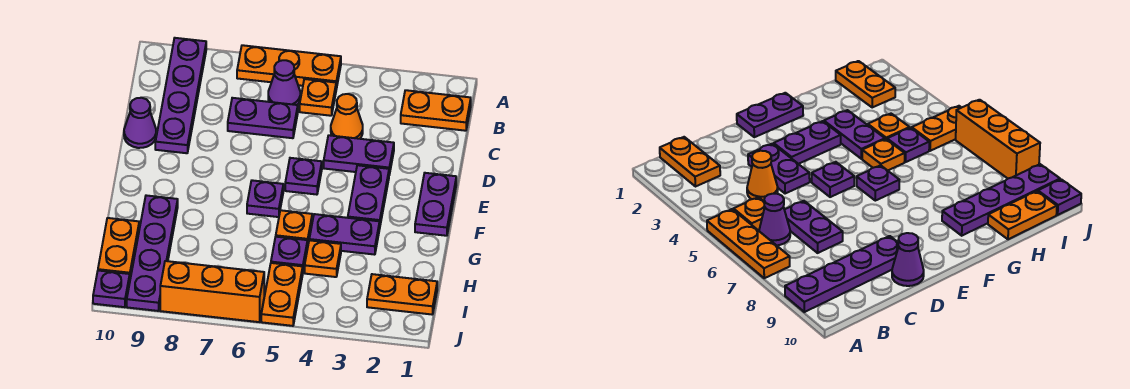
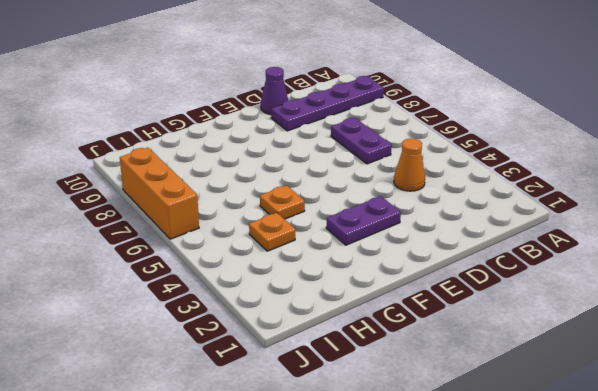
none -> orange 1x3 plate [237,45,341,89]
none -> orange 1x2 plate [401,90,471,131]
none -> orange 1x1 plate [300,79,336,116]

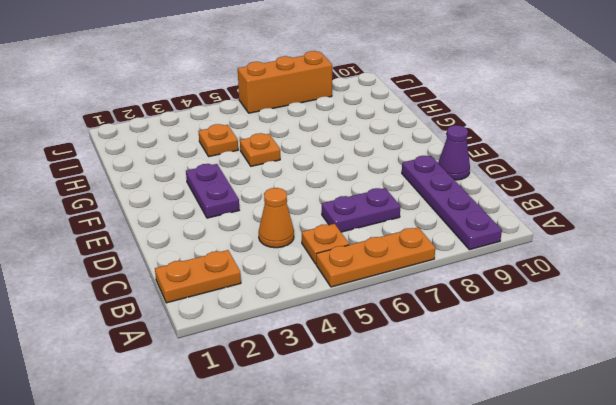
none -> purple 1x1 cone [268,60,300,105]
none -> purple 1x2 plate [324,135,394,175]
none -> purple 1x2 plate [415,173,456,236]

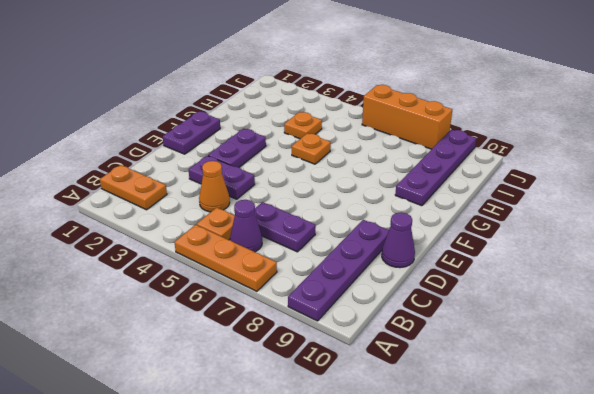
none -> purple 1x1 plate [285,158,322,195]
none -> purple 1x1 plate [247,180,283,217]
none -> purple 1x2 plate [309,214,380,255]

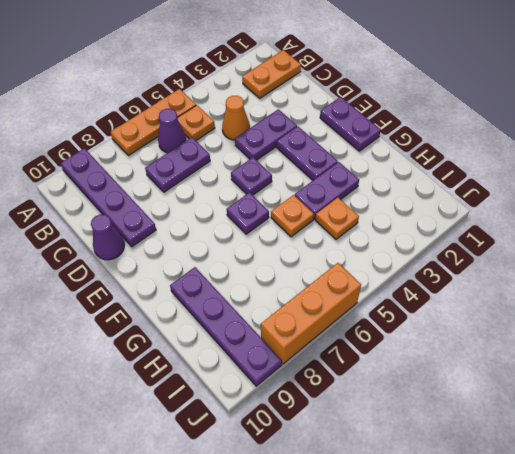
none -> purple 1x1 plate [271,237,308,270]
none -> orange 1x2 plate [98,218,139,278]
none -> orange 1x2 plate [367,274,437,314]

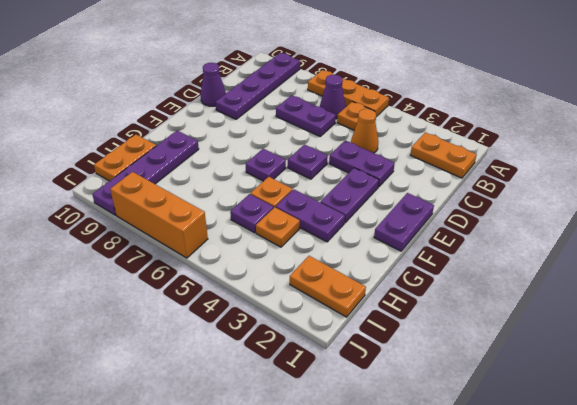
none -> orange 1x2 plate [261,263,303,326]
none -> purple 1x1 plate [93,271,130,307]

